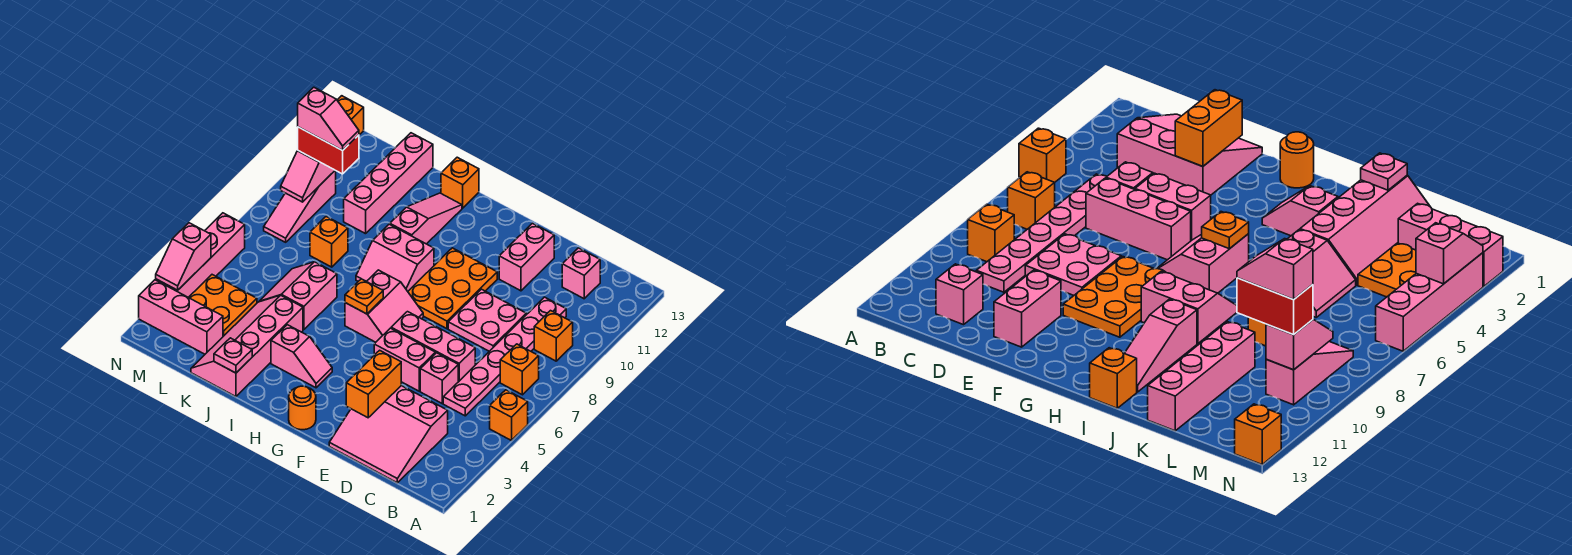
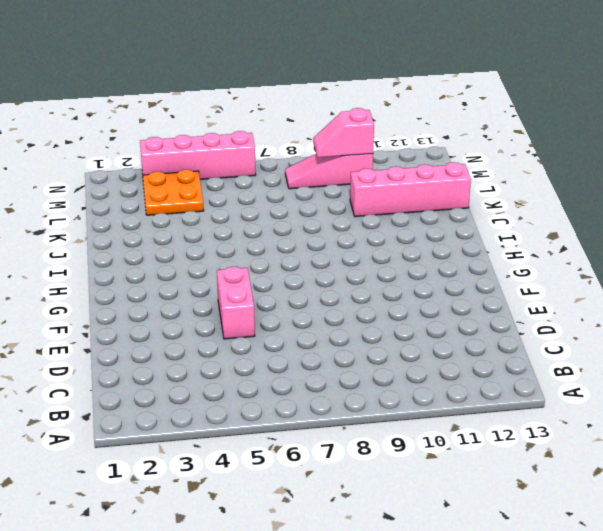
none -> orange 1x1 brick [490,390,528,441]
none -> orange 1x1 brick [500,344,539,395]
none -> orange 1x1 brick [534,311,573,361]
none -> pink 3x3 slope [329,386,448,483]

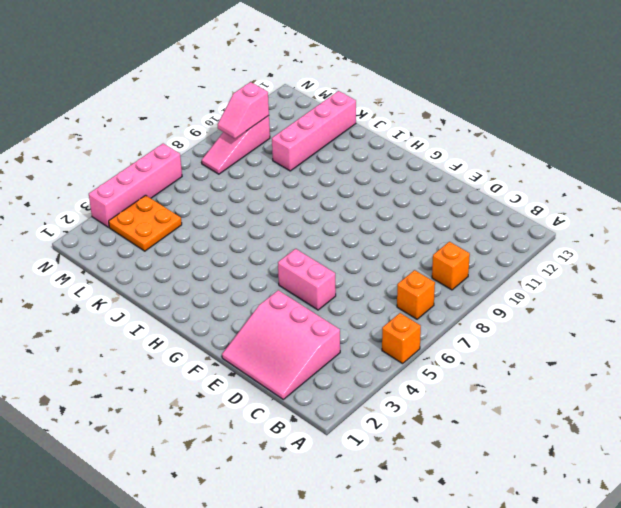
none -> pink 1x6 plate [443,297,566,416]
none -> pink 1x1 brick [562,248,600,299]
none -> pink 1x1 brick [420,353,458,403]
none -> pink 1x3 brick [391,312,475,382]

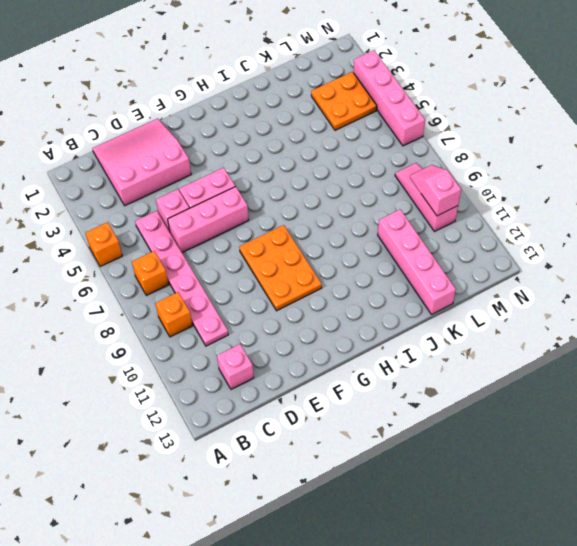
none -> pink 2x2 plate [448,289,526,351]
none -> pink 1x2 brick [499,223,554,291]
none -> orange 1x1 round brick [289,386,316,430]
none -> pink 2x2 slope [345,270,423,342]

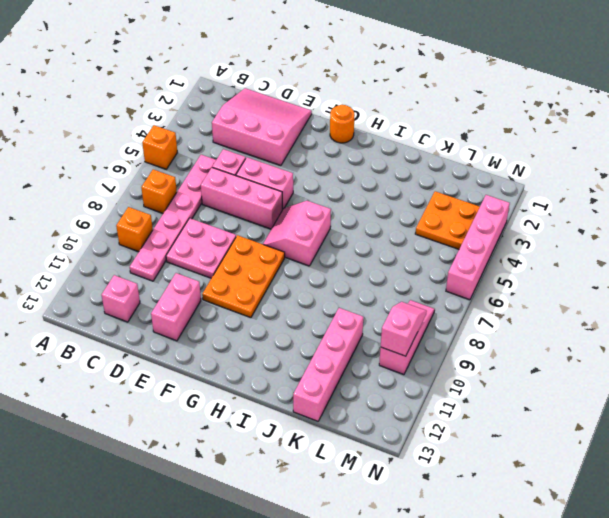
none -> pink 1x2 slope [271,325,332,388]
none -> pink 2x2 slope [356,224,434,291]
none -> pink 1x3 slope [390,193,462,244]
none -> orange 1x1 brick [441,157,479,208]

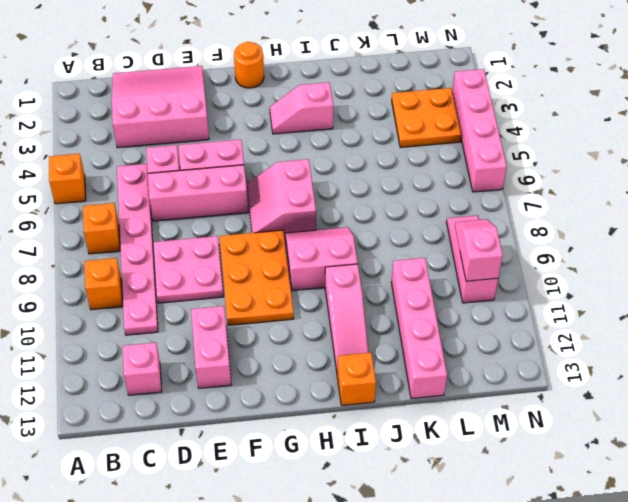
none -> pink 2x4 slope [191,295,303,397]
none -> pink 2x2 slope [259,262,337,330]
none -> orange 1x1 brick [310,216,348,267]
none -> pink 1x3 brick [139,280,223,354]

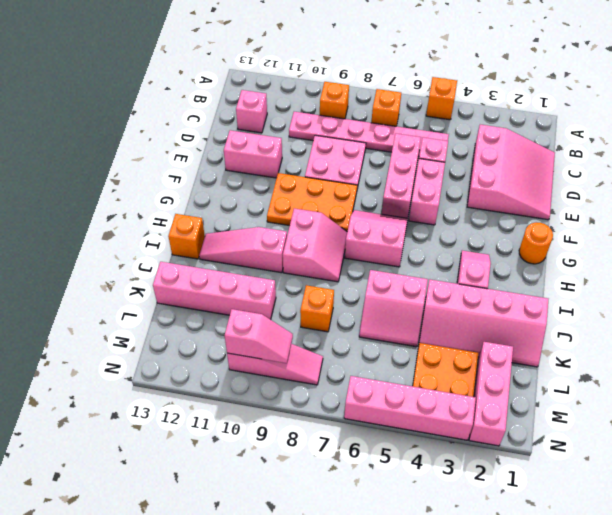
none -> orange 1x1 brick [337,96,364,135]
none -> orange 1x2 brick [346,350,401,418]
none -> orange 1x1 plate [345,279,383,314]
none -> pink 1x1 plate [214,338,252,373]

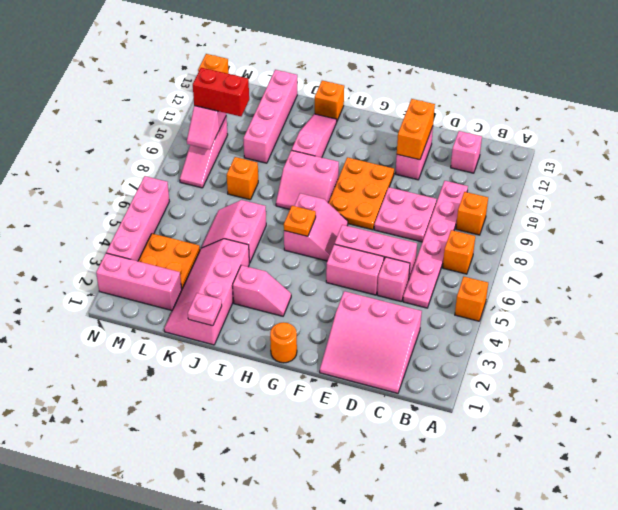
orange 1x2 brick [397,99,435,160] -> orange 1x2 brick moved to [346,350,401,418]
none -> pink 1x2 slope [156,223,211,290]
none -> pink 1x2 slope [298,87,359,150]

